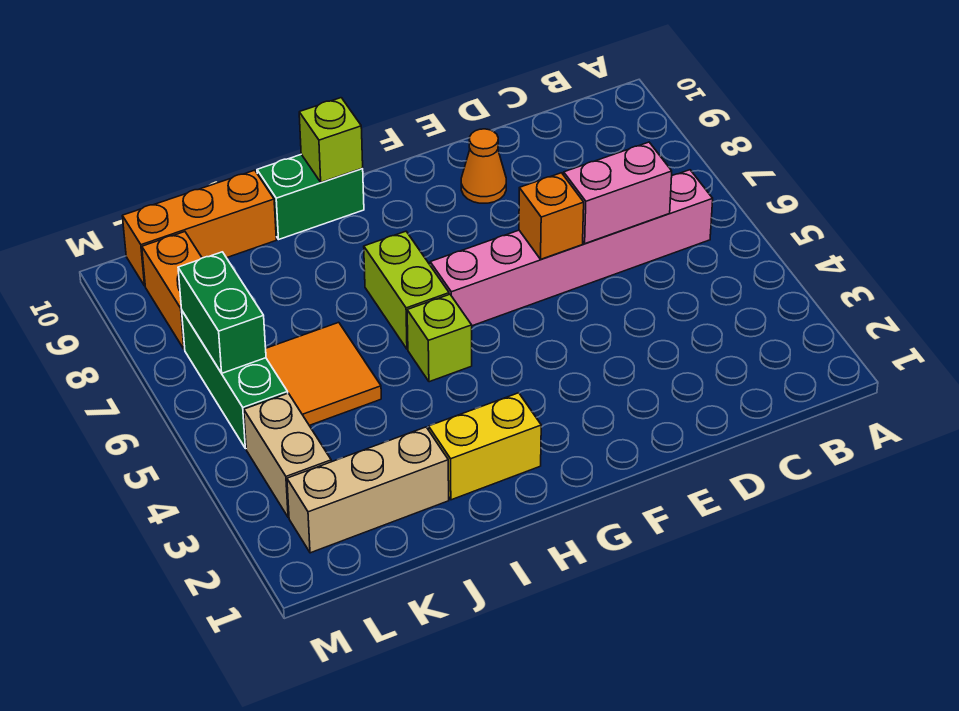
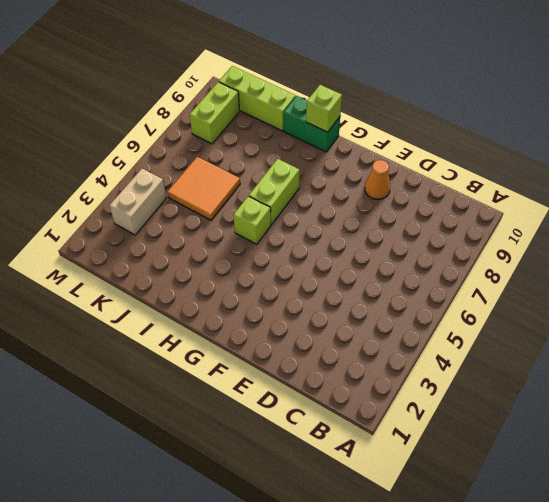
lime 1x3 brick [219,66,296,131] -> orange 1x3 brick [122,170,276,286]
lime 1x2 brick [190,82,240,144] -> orange 1x2 brick [142,232,202,350]
none -> pink 1x6 brick [430,170,713,326]
none -> yellow 1x2 brick [429,393,541,500]
none -> tan 1x3 brick [287,427,449,553]

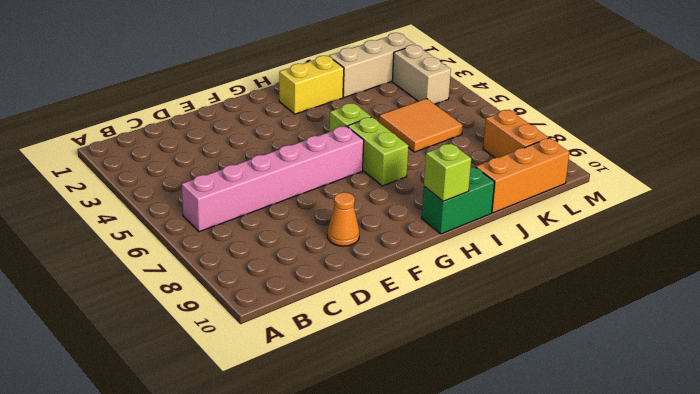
none -> green 1x3 brick [182,311,288,449]
none -> pink 1x2 brick [564,142,672,244]
none -> orange 1x1 brick [519,173,584,259]

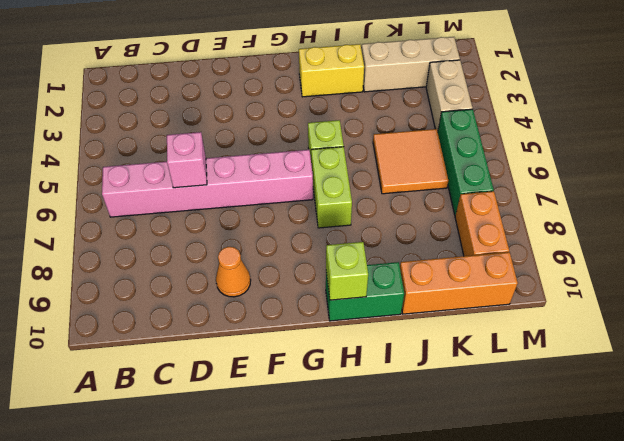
pink 1x1 brick [167,132,207,188] -> pink 1x2 brick [564,142,672,244]
none -> orange 1x1 brick [519,173,584,259]
none -> green 1x2 brick [178,252,266,373]

